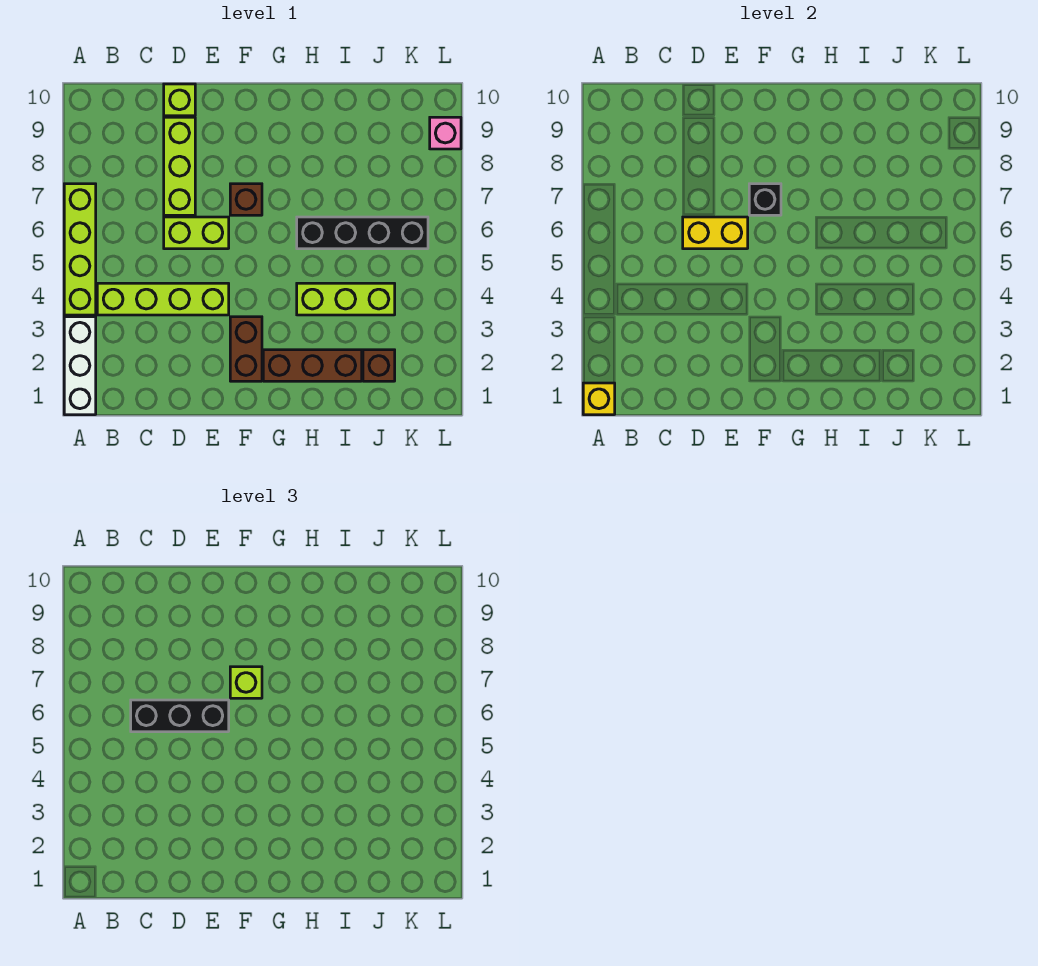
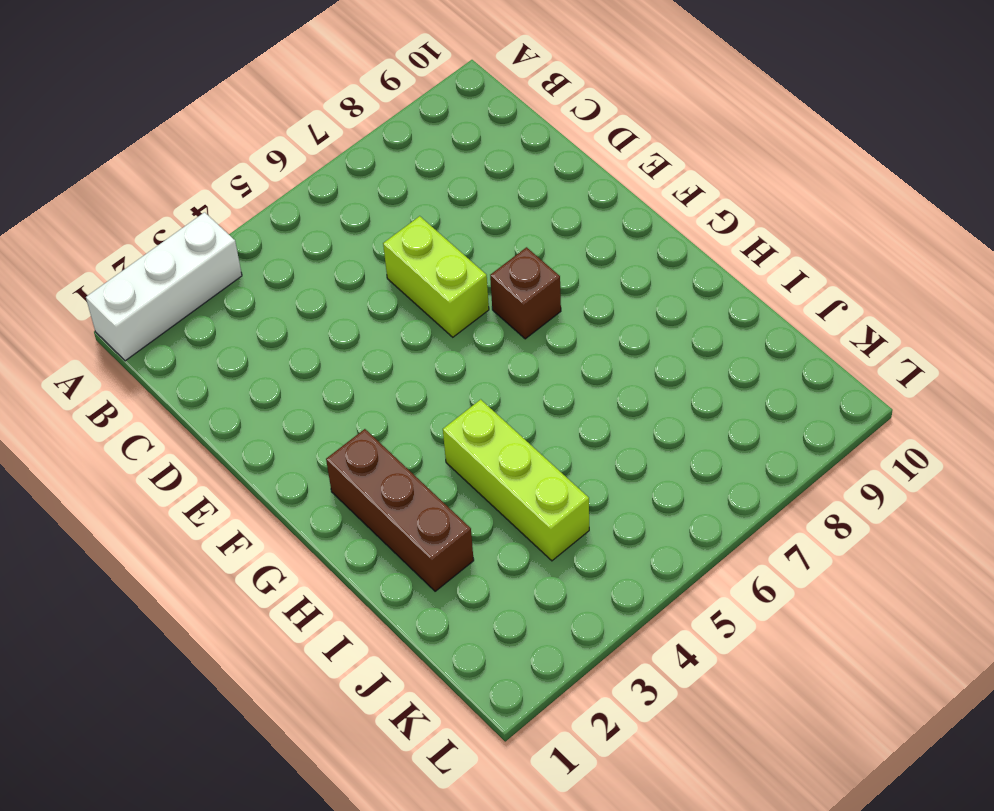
none -> lime 1x4 brick [64,184,96,315]
none -> lime 1x4 brick [97,283,229,315]
none -> lime 1x3 brick [164,117,195,215]

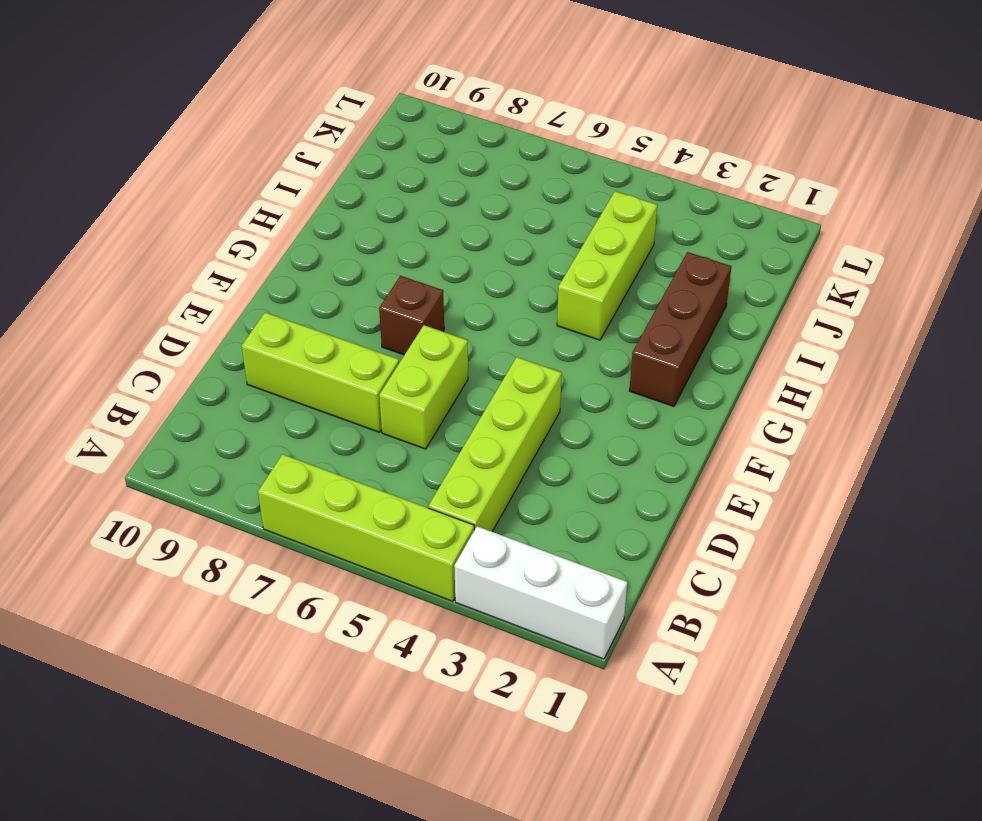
none -> lime 1x1 brick [164,84,195,116]
none -> brown 1x2 brick [230,317,262,381]
none -> black 1x4 brick [297,217,428,249]

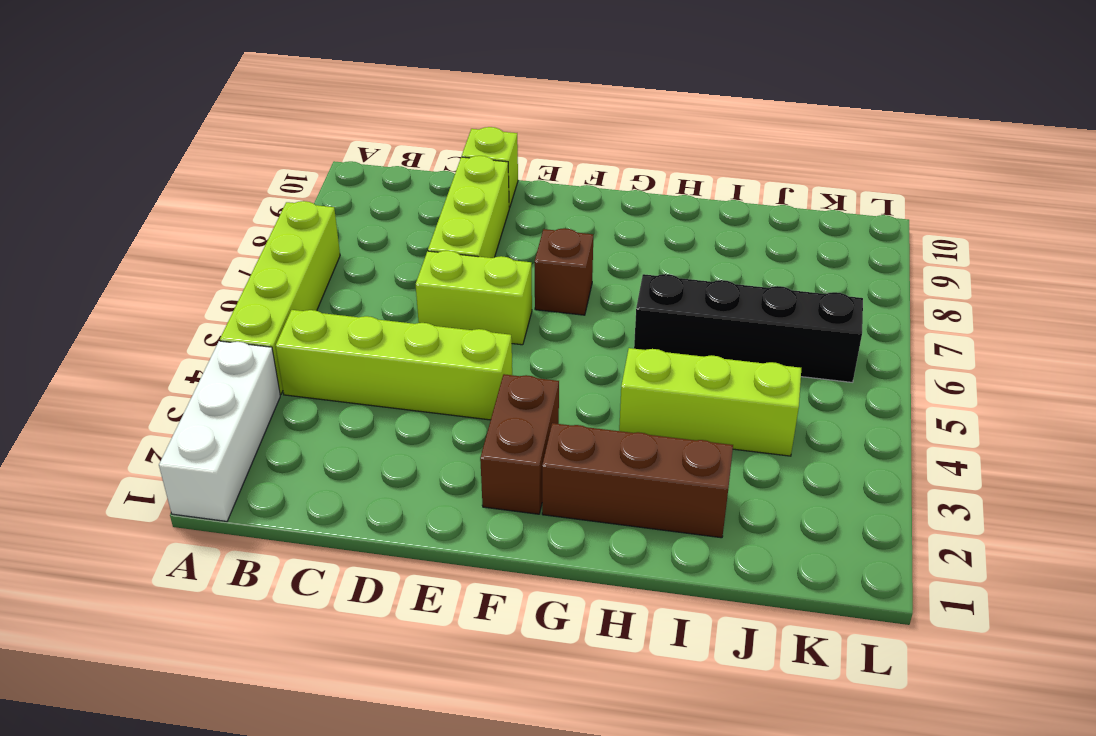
none -> brown 1x1 brick [363,350,395,381]
none -> pink 1x1 brick [430,117,461,149]
none -> yellow 1x1 brick [583,383,615,415]

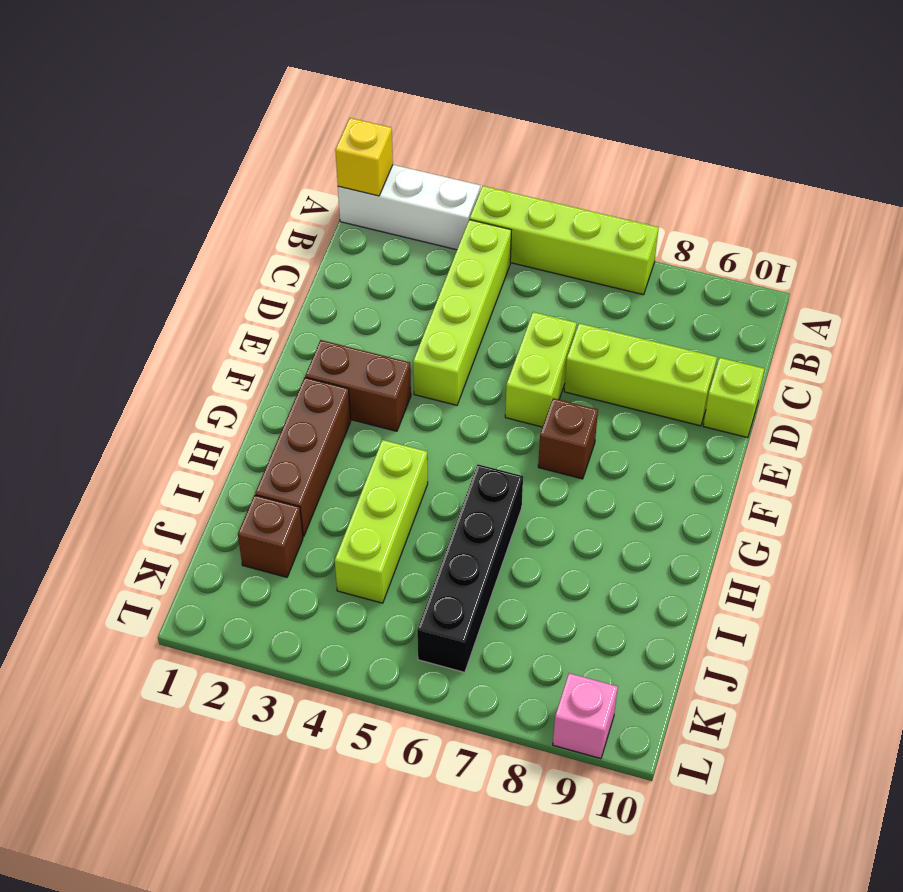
none -> yellow 1x2 brick [683,217,748,249]
none -> black 1x1 brick [749,184,781,215]
none -> black 1x3 brick [131,700,229,732]

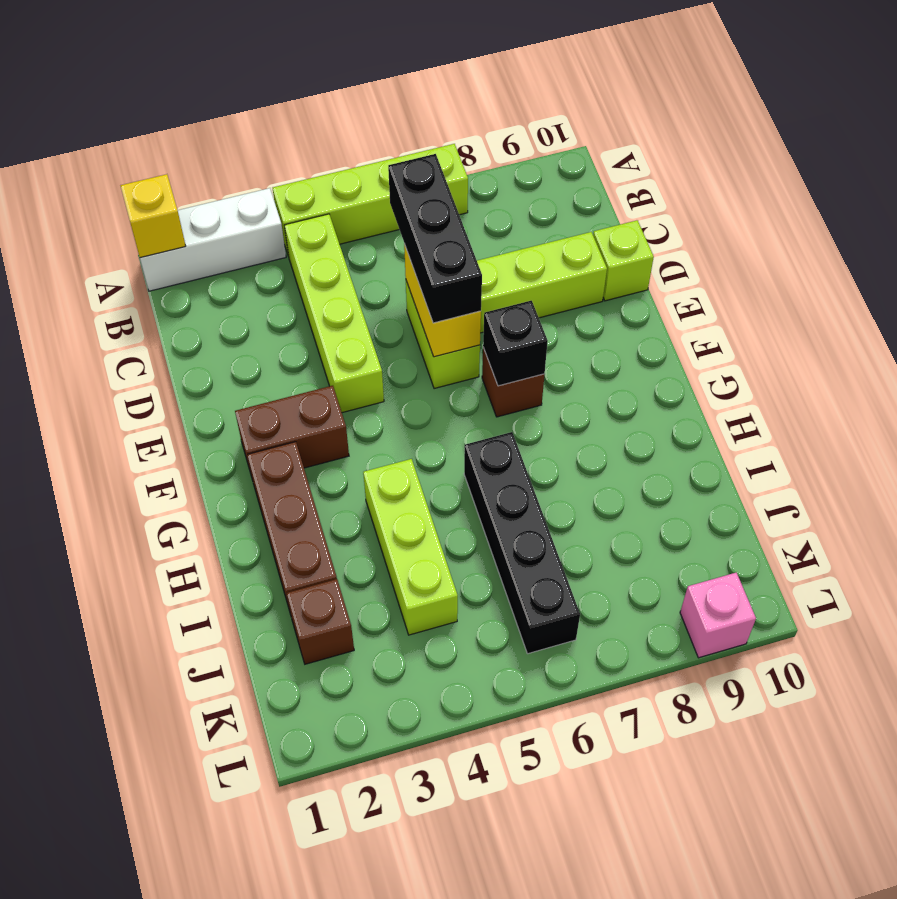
none -> lime 1x1 brick [230,667,262,698]

